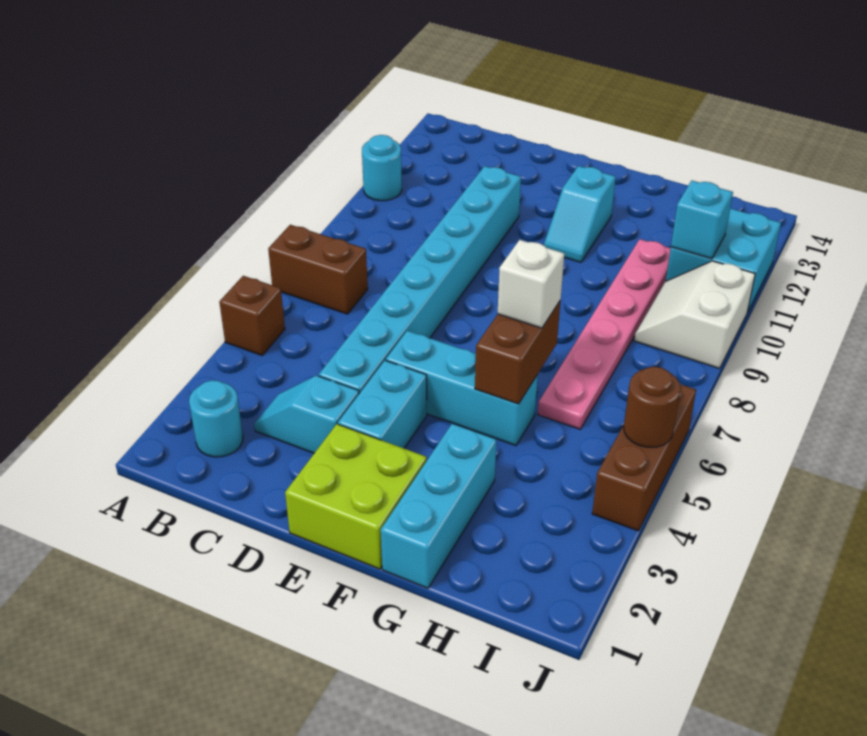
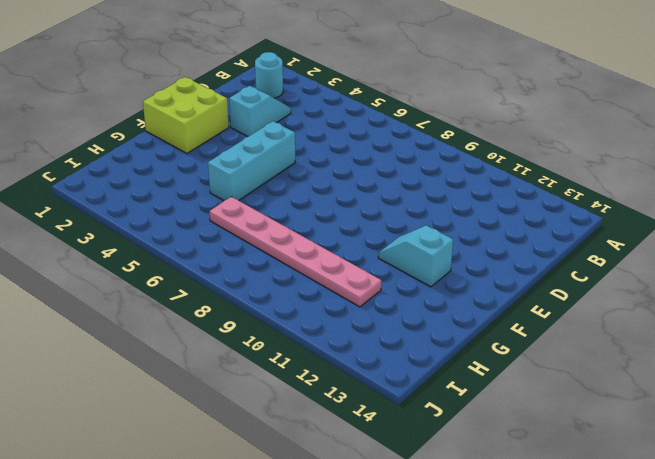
none -> brown 1x1 brick [219,276,285,355]
none -> brown 1x2 brick [268,225,368,314]
none -> cyan 1x1 round brick [362,135,402,201]

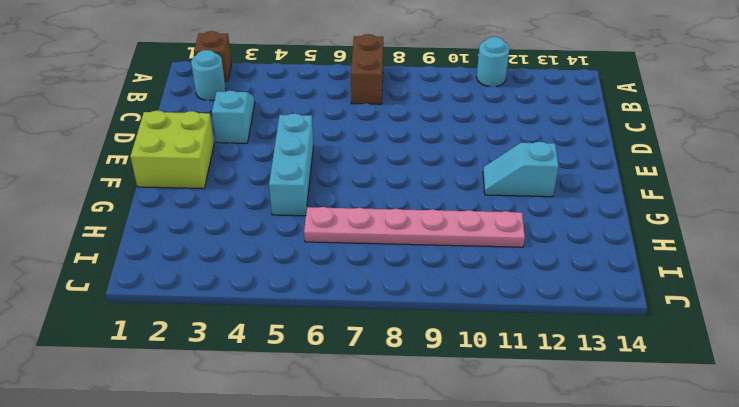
brown 1x1 brick [194,31,232,81] -> brown 1x1 brick moved to [219,276,285,355]
none -> cyan 1x8 brick [319,166,521,393]
none -> cyan 1x2 brick [338,360,427,448]
none -> cyan 1x3 brick [381,424,497,588]

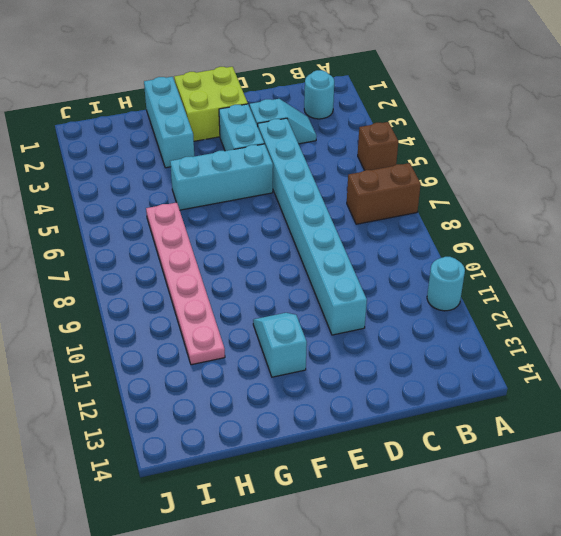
none -> white 2x2 slope [634,261,755,369]
none -> cyan 2x2 brick [666,208,781,313]
none -> brown 1x3 brick [592,384,696,531]

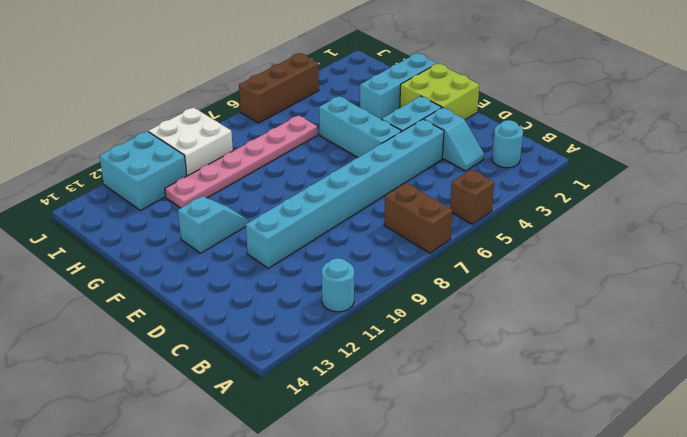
white 2x2 brick [148,107,233,176] -> white 2x2 slope [634,261,755,369]
none -> brown 1x2 brick [475,300,561,404]
none -> cyan 1x1 brick [671,181,733,259]
none -> brown 1x1 round brick [624,367,681,447]

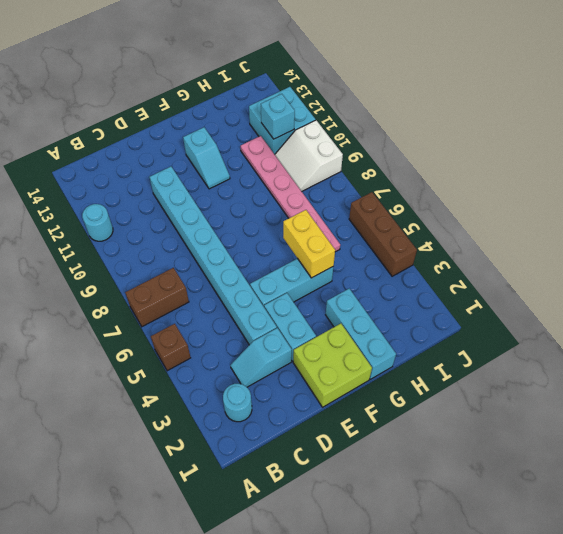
yellow 1x2 brick [283,210,335,278] -> brown 1x2 brick [475,300,561,404]
none -> brown 1x1 round brick [624,367,681,447]
none -> white 1x1 brick [498,240,564,328]

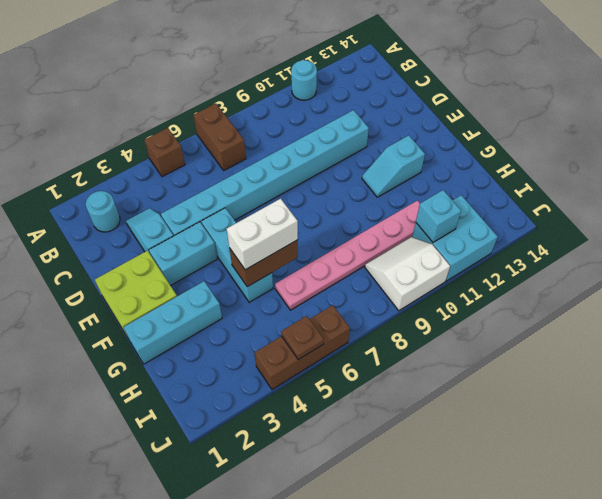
white 1x2 brick [227,199,298,270] -> white 1x1 brick [498,240,564,328]
brown 1x1 plate [281,316,324,360] -> brown 1x1 round brick [624,367,681,447]

